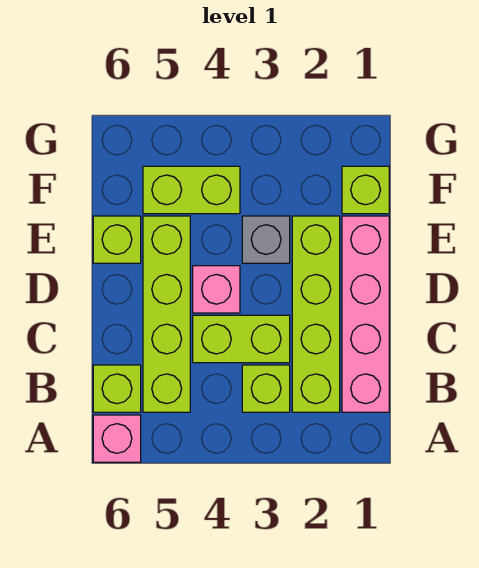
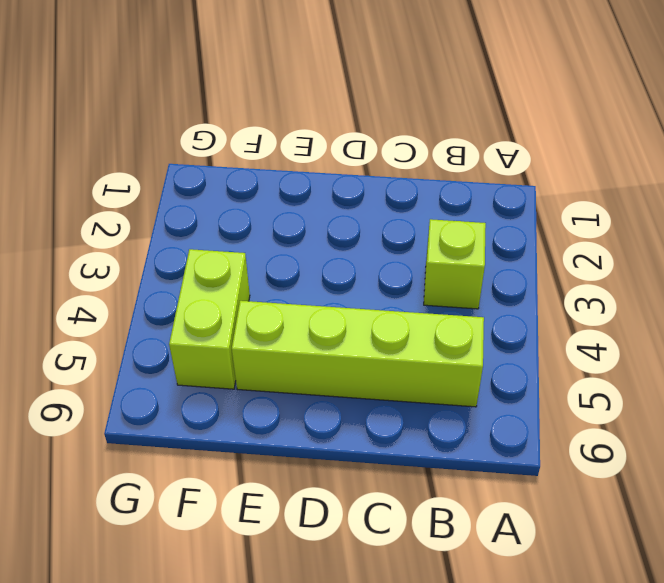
none -> pink 1x1 brick [93,415,141,462]
none -> pink 1x4 brick [342,216,389,412]
none -> lime 1x4 brick [292,216,340,412]

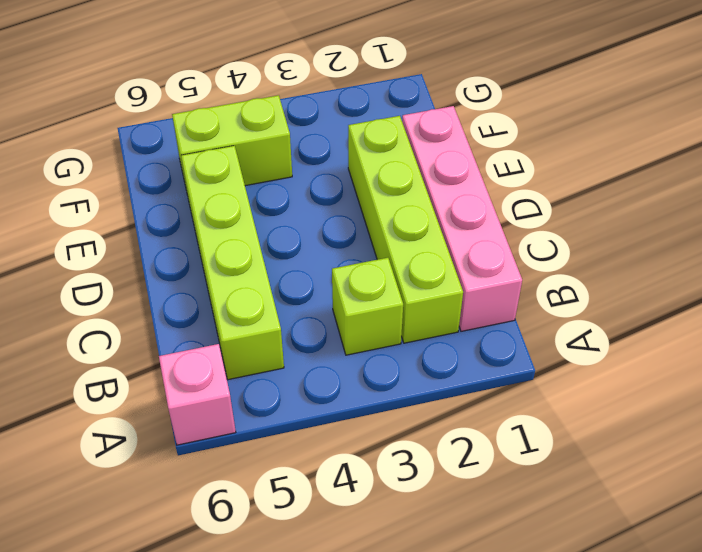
none -> lime 1x1 brick [93,365,141,412]
none -> lime 1x2 brick [193,315,290,363]
none -> pink 1x1 brick [193,266,240,313]

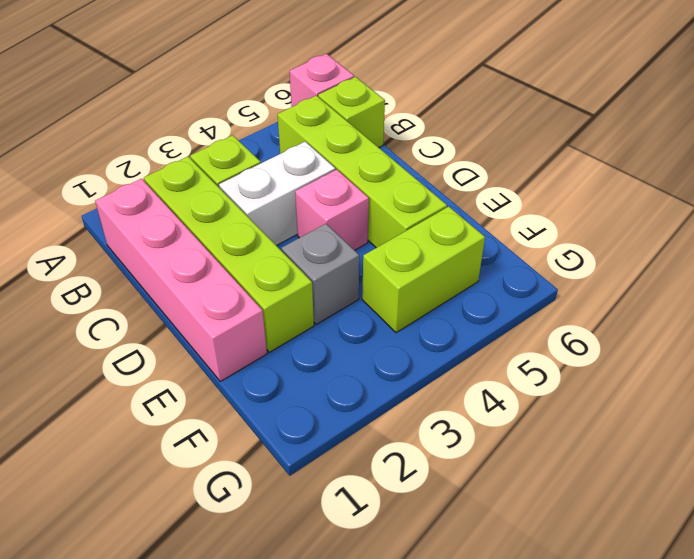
white 1x2 brick [219,142,335,246] -> lime 1x2 brick [193,315,290,363]
none -> lime 1x1 brick [93,216,141,263]
none -> lime 1x1 brick [342,166,389,214]

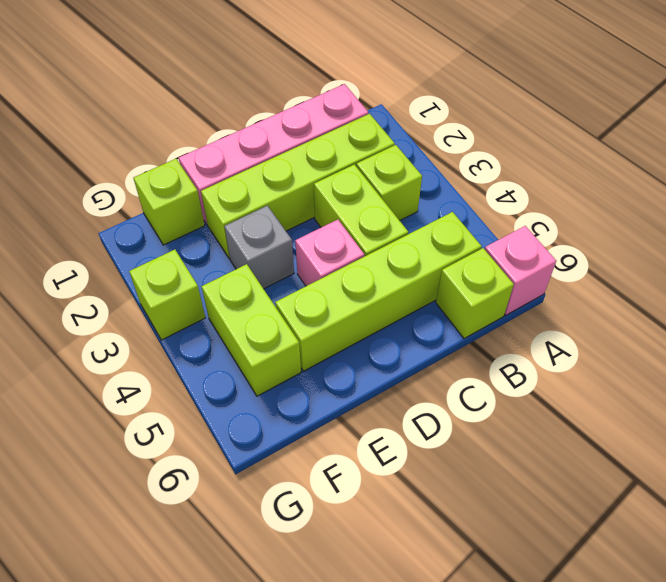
lime 1x1 brick [129,250,205,340] -> lime 1x1 brick moved to [93,216,141,263]

